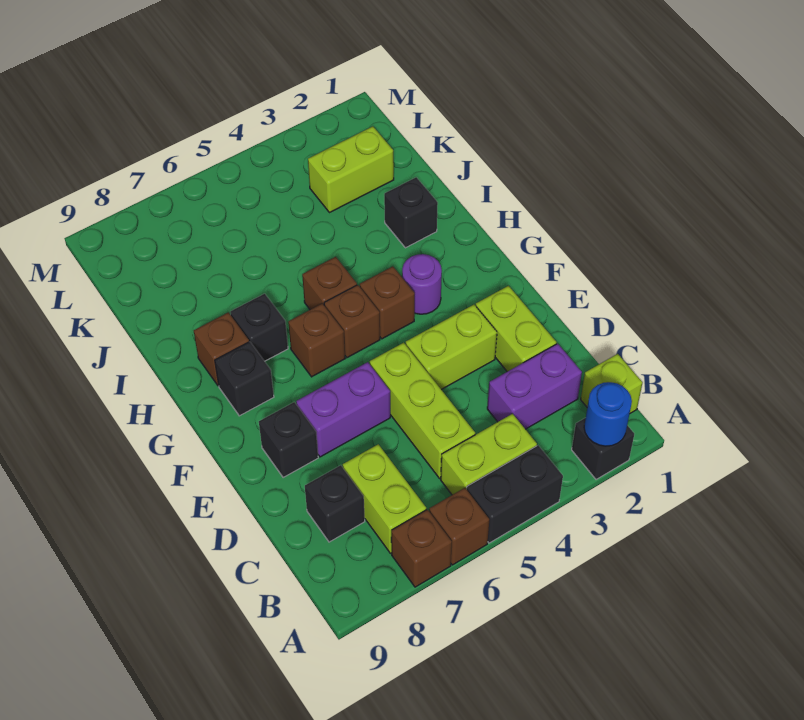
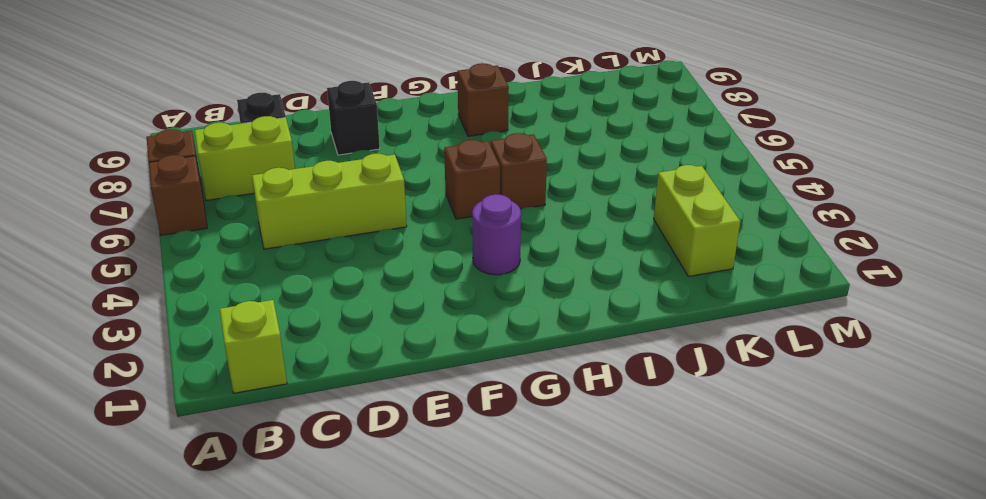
none -> black 1x1 brick [572,418,634,480]
none -> black 1x2 brick [467,445,563,543]
none -> lime 1x2 brick [441,414,537,495]

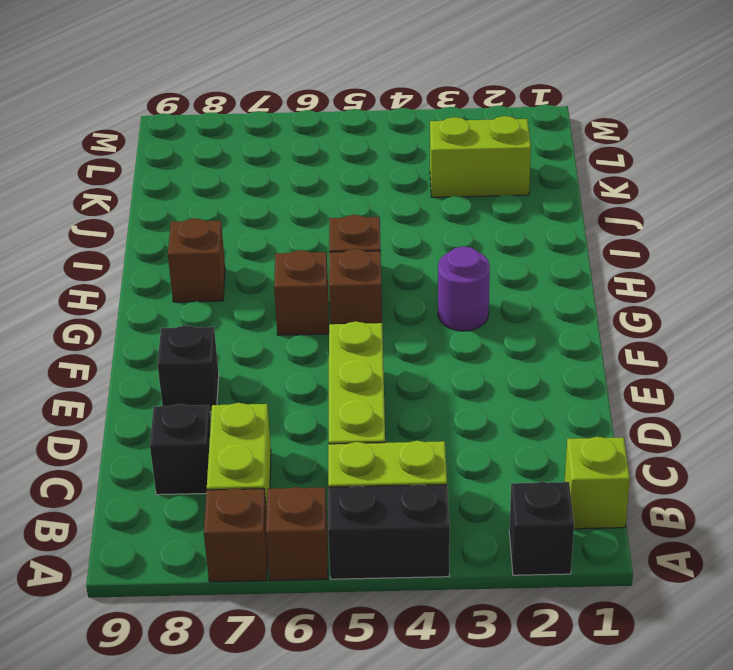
none -> purple 1x2 brick [487,344,582,429]
none -> lime 1x2 brick [476,286,557,372]
none -> lime 1x2 brick [406,305,497,390]

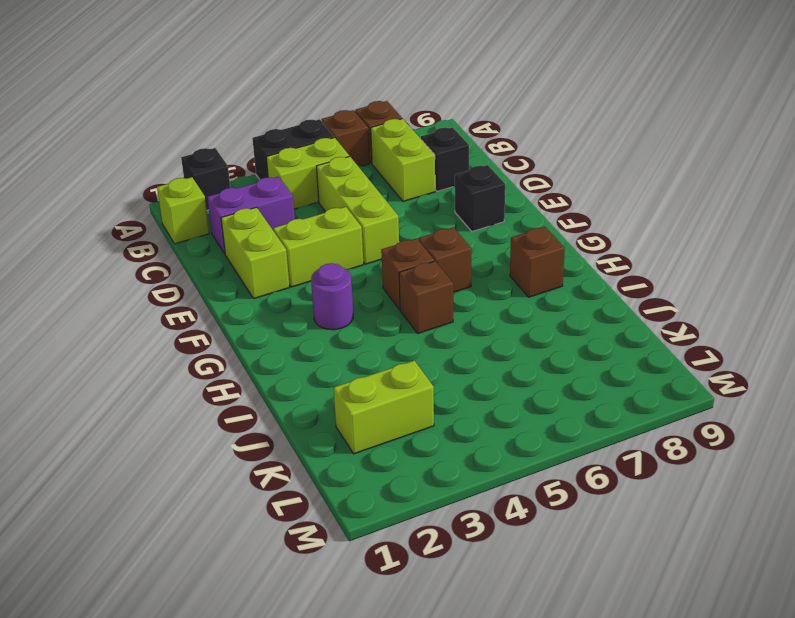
none -> purple 1x2 brick [296,362,390,457]
none -> brown 1x1 brick [360,266,415,339]
none -> black 1x1 brick [215,342,274,416]

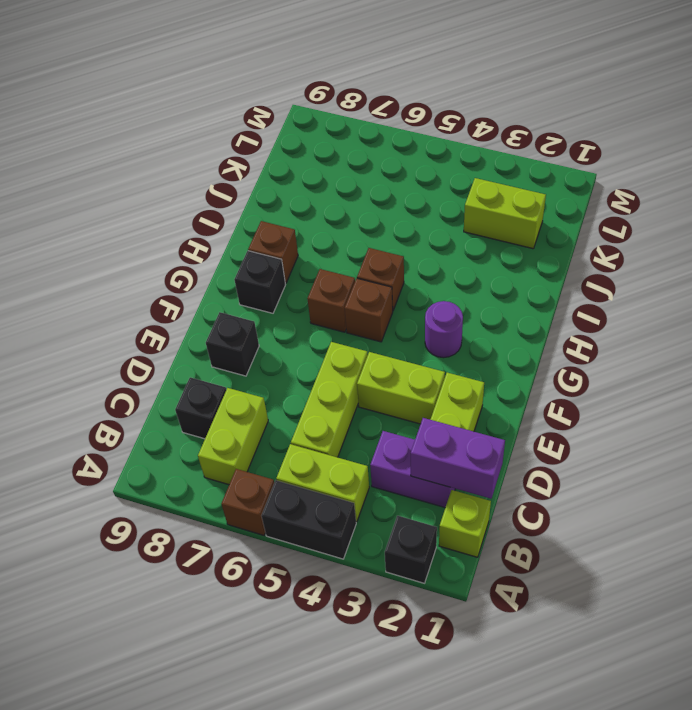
purple 1x2 brick [411,418,505,499] -> purple 1x2 brick moved to [296,362,390,457]
none -> brown 1x1 brick [391,510,452,587]
none -> brown 1x1 brick [360,266,415,339]
none -> black 1x1 brick [230,294,288,361]

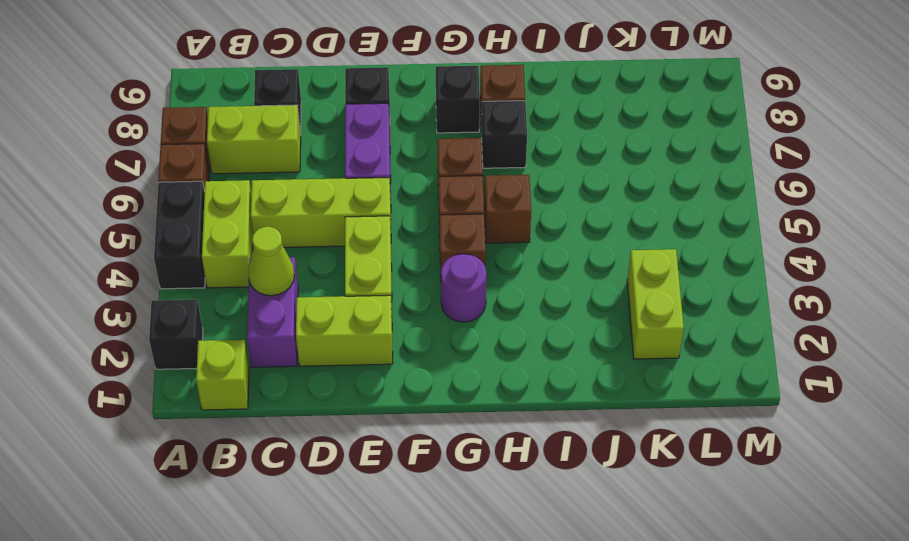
lime 1x1 cone [248,227,295,296] -> none
none -> black 1x1 brick [384,177,438,248]
none -> blue 1x1 round brick [584,382,632,446]

